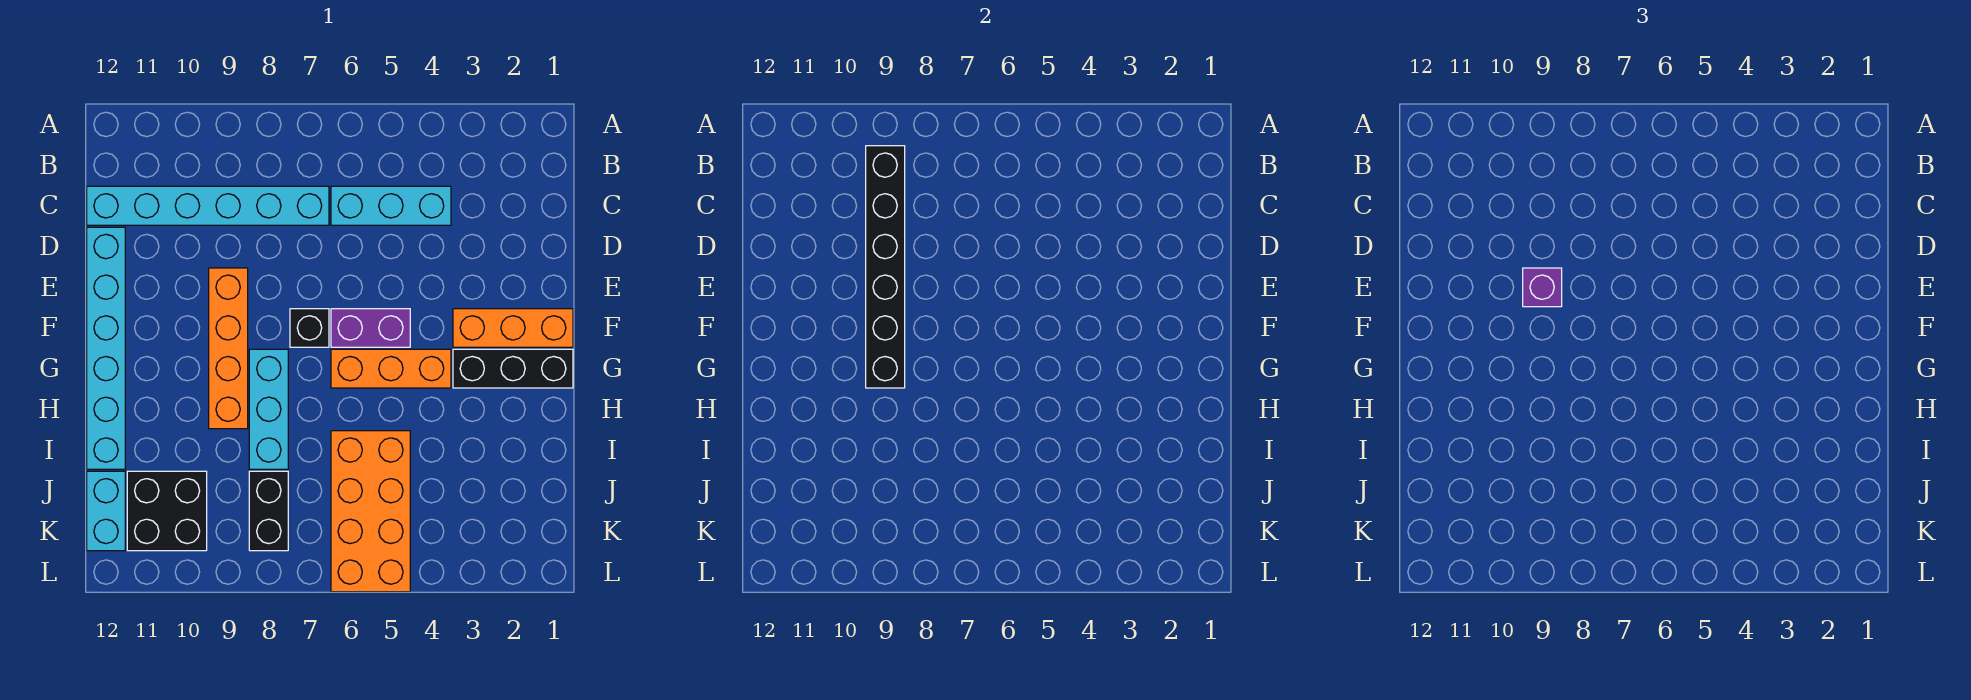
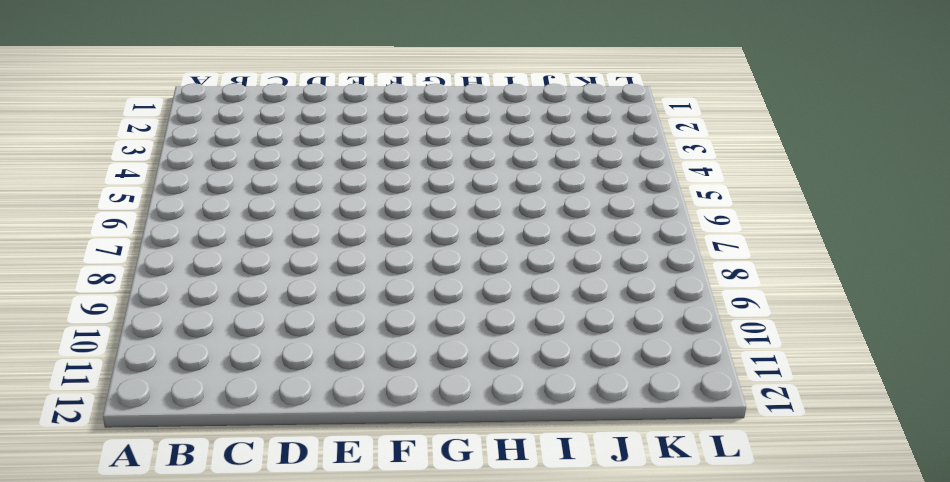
none -> cyan 1x3 brick [331,186,451,225]
none -> cyan 1x6 brick [87,186,329,225]
none -> cyan 1x6 brick [87,227,125,469]

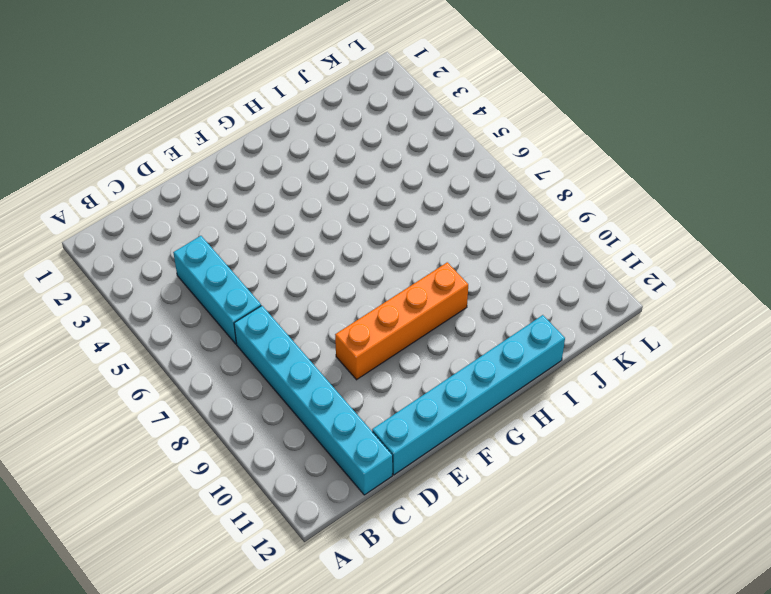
none -> orange 1x3 brick [453,309,573,347]
none -> purple 1x2 brick [331,309,410,347]
none -> black 1x1 brick [290,309,329,347]

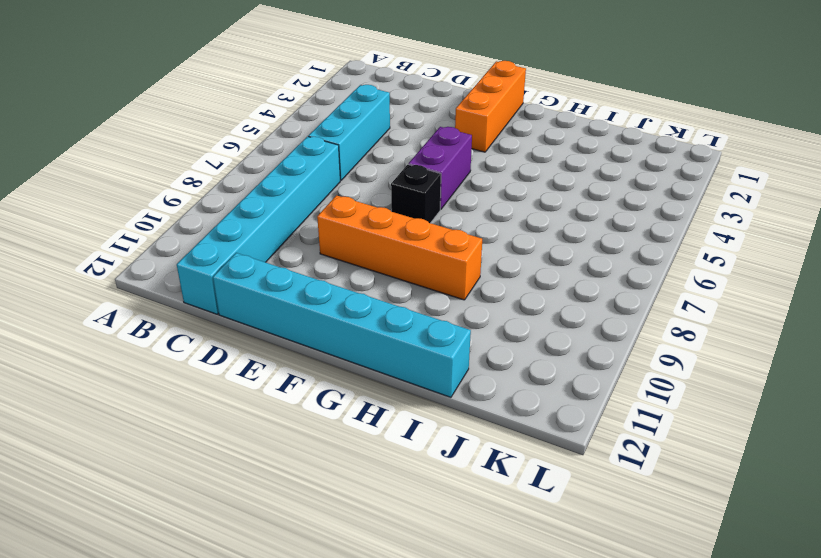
none -> black 1x3 brick [453,349,573,388]
none -> orange 1x3 brick [331,349,451,388]
none -> cyan 1x3 brick [249,349,288,469]

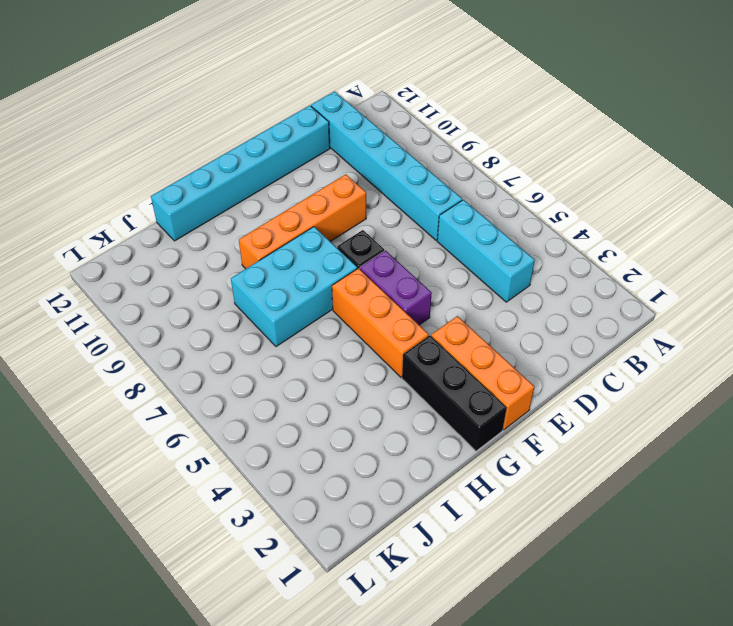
cyan 2x3 brick [231,227,357,347] -> cyan 1x3 brick [249,349,288,469]
none -> orange 2x4 brick [331,431,410,592]
none -> black 1x2 brick [249,471,288,551]
none -> black 2x2 brick [127,471,207,551]

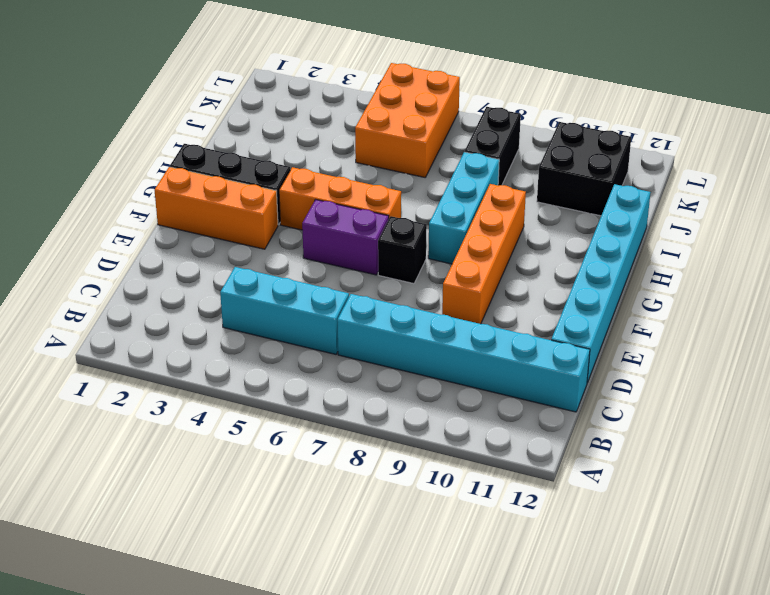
orange 2x3 brick [355,63,460,177] -> orange 2x4 brick [331,431,410,592]
none -> cyan 1x2 brick [87,471,125,551]
none -> black 1x6 brick [866,146,905,388]
none -> purple 1x1 brick [1523,268,1562,307]

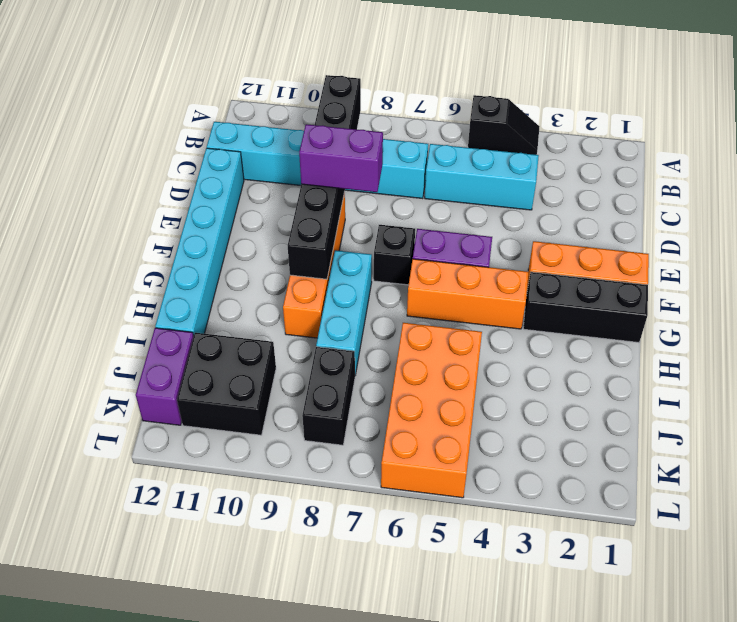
black 1x2 slope [468,95,540,155] -> none
purple 1x2 brick [299,124,383,192] -> purple 1x1 brick [1523,268,1562,307]
purple 1x2 brick [136,328,194,425] -> cyan 1x2 brick [87,471,125,551]

